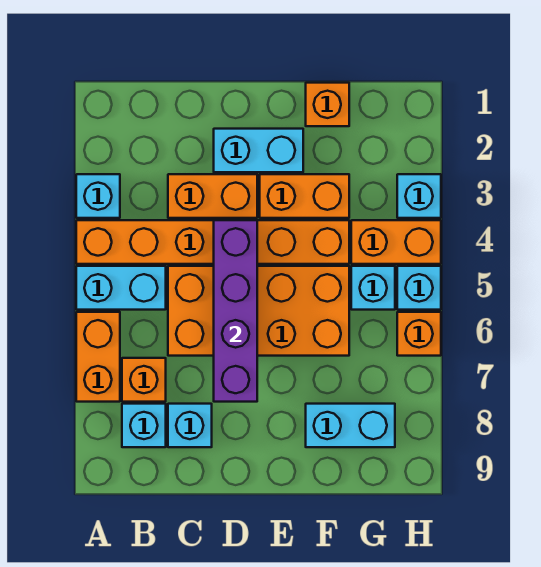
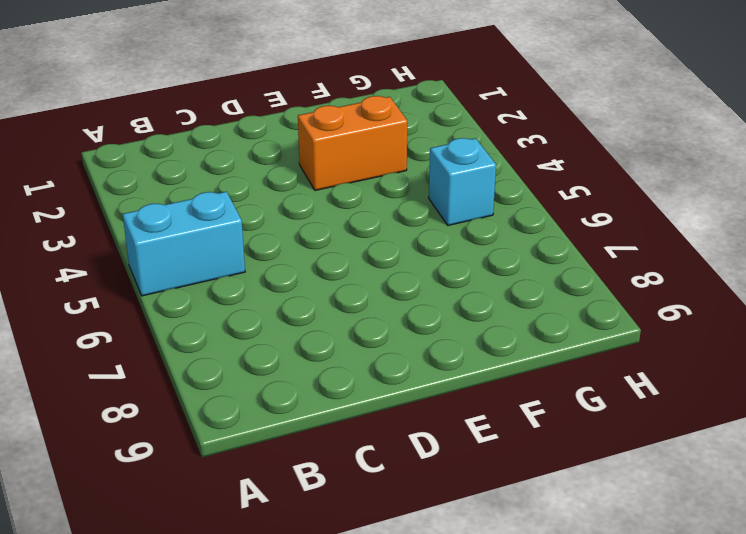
none -> cyan 1x1 brick [76,174,120,218]
none -> orange 1x6 brick [76,220,349,264]
none -> orange 1x2 brick [76,312,120,402]

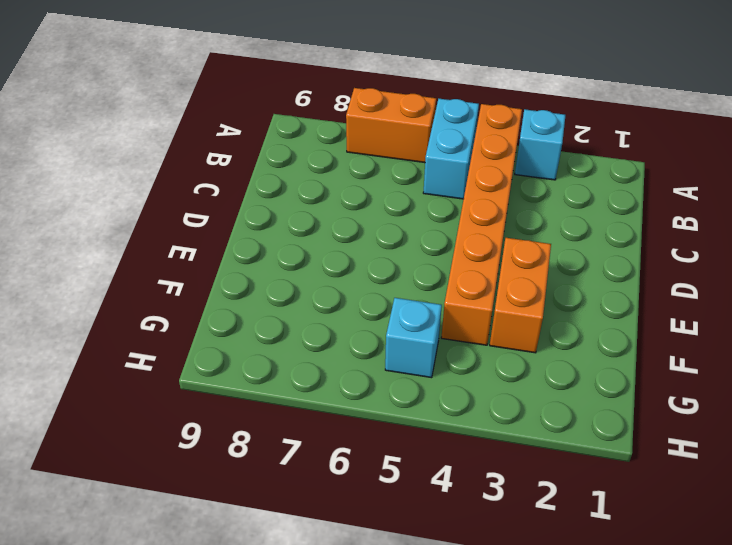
none -> orange 1x1 brick [122,358,166,402]
none -> cyan 1x1 brick [122,404,166,447]
none -> orange 1x2 brick [168,174,257,218]

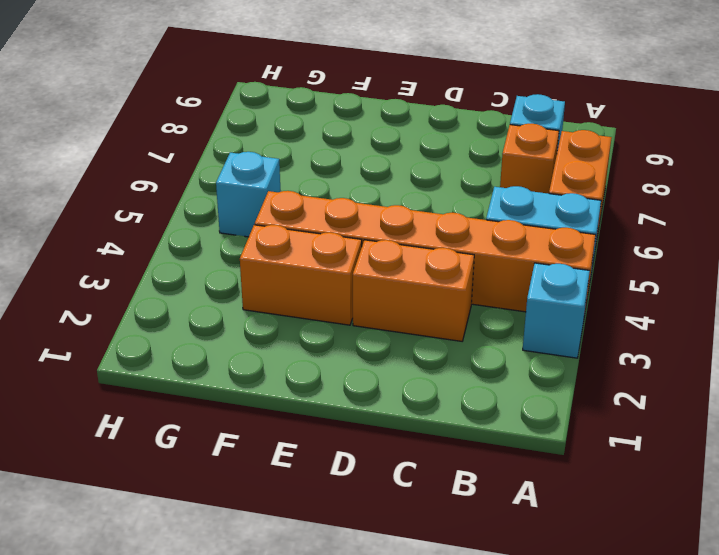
none -> orange 2x4 brick [168,266,349,356]
none -> cyan 1x1 brick [168,404,212,447]
none -> cyan 1x2 brick [214,129,303,172]

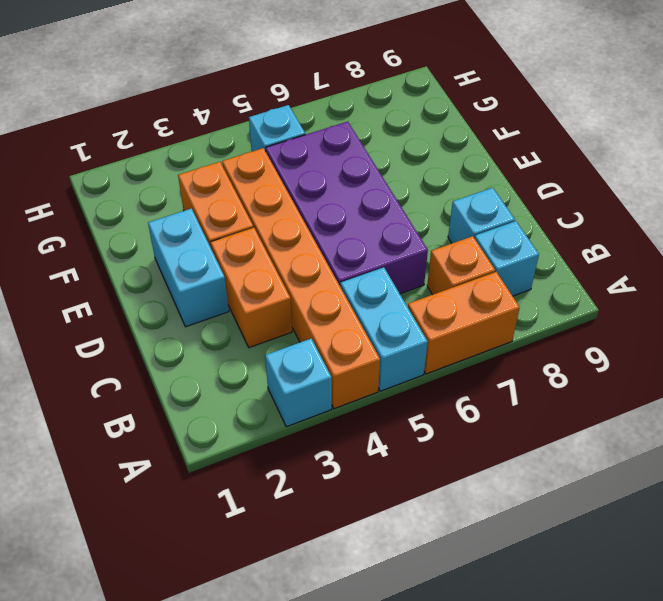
purple 2x4 brick [266,122,428,294] -> orange 2x4 brick [168,266,349,356]
none -> orange 1x1 brick [306,83,349,126]
none -> cyan 1x2 brick [306,404,395,447]
none -> orange 1x2 brick [351,220,441,264]

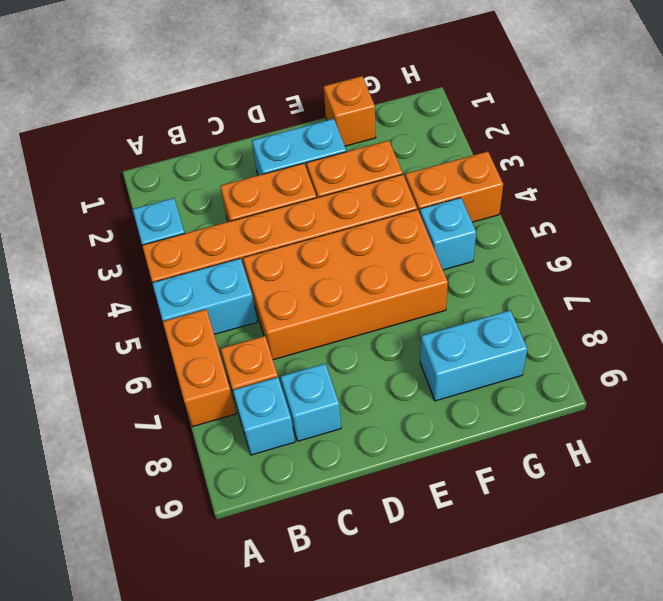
none -> cyan 1x1 brick [397,174,441,218]
none -> cyan 1x1 brick [397,266,441,310]
none -> orange 1x1 brick [397,312,441,356]

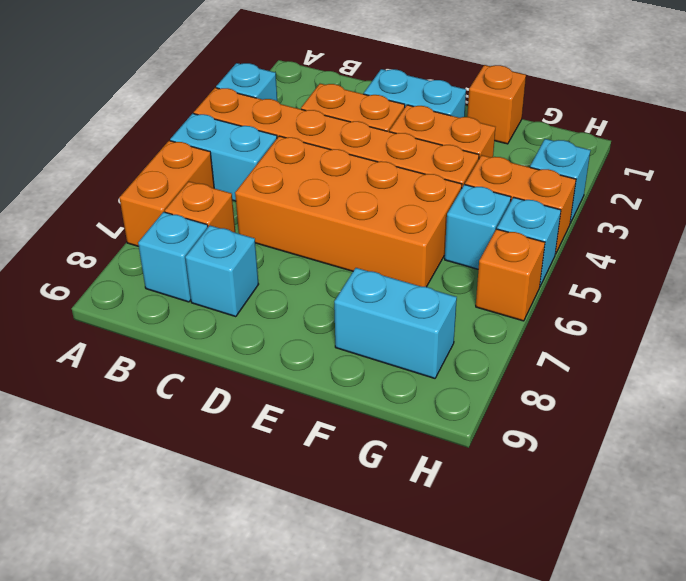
none -> purple 1x4 brick [214,220,257,402]

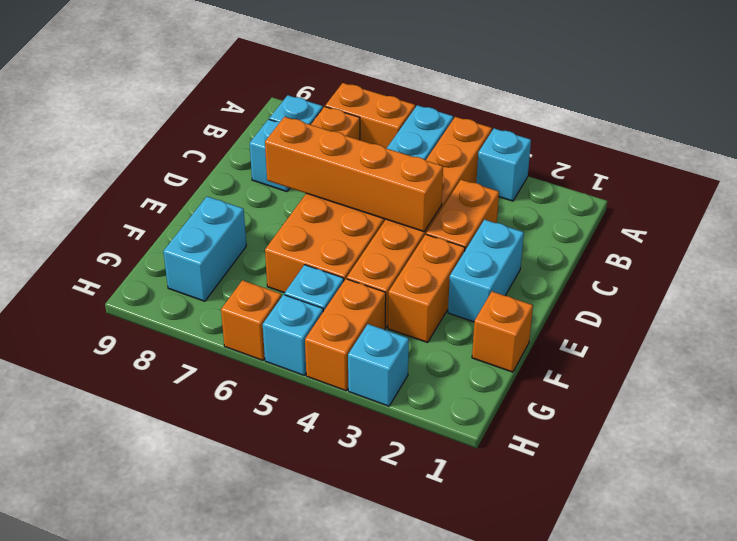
orange 1x4 brick [265,117,443,232] -> purple 1x4 brick [214,220,257,402]

